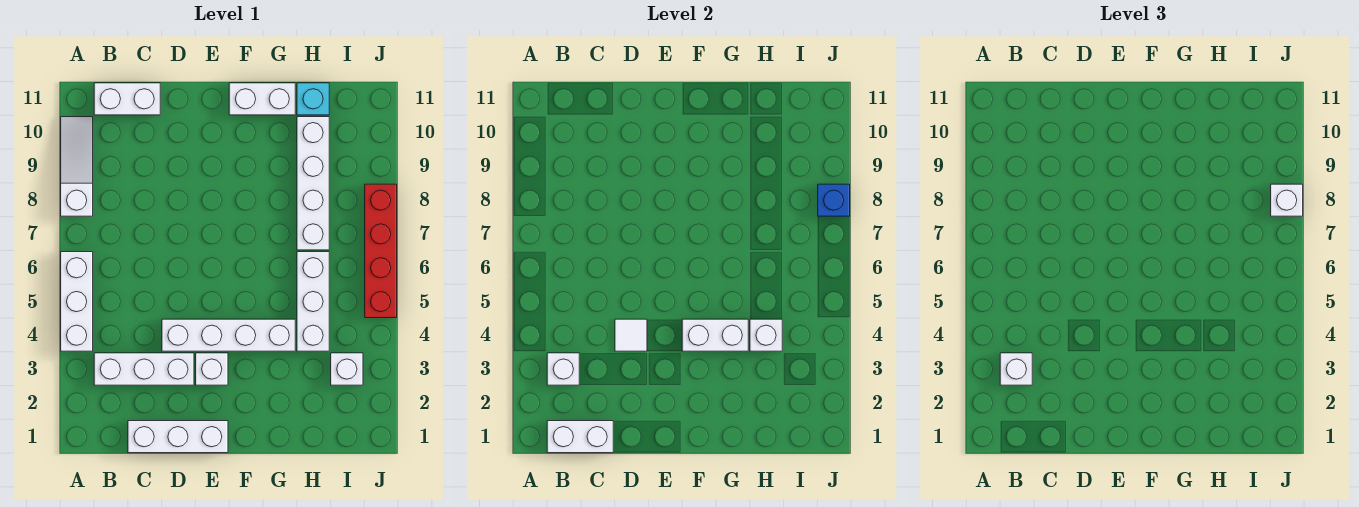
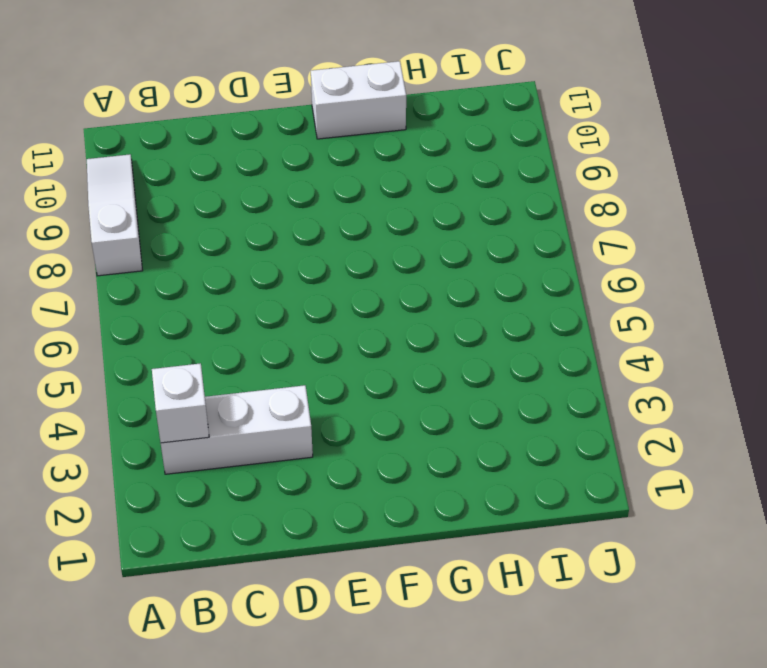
none -> white 1x3 brick [61,252,93,351]
none -> white 1x2 brick [94,83,160,115]
none -> white 1x3 brick [128,421,228,453]

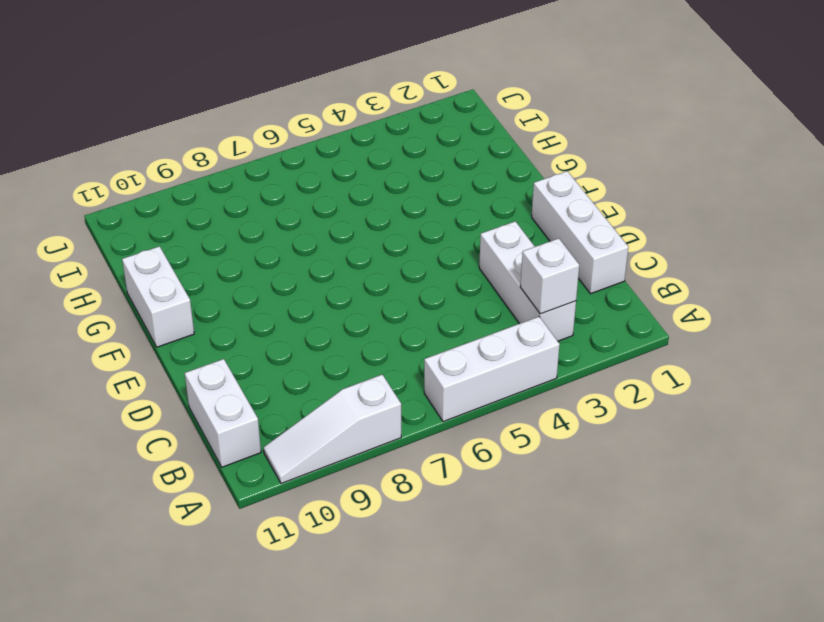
none -> white 1x4 brick [162,319,295,351]
none -> white 1x1 brick [196,353,228,385]
none -> white 1x3 brick [297,252,329,351]

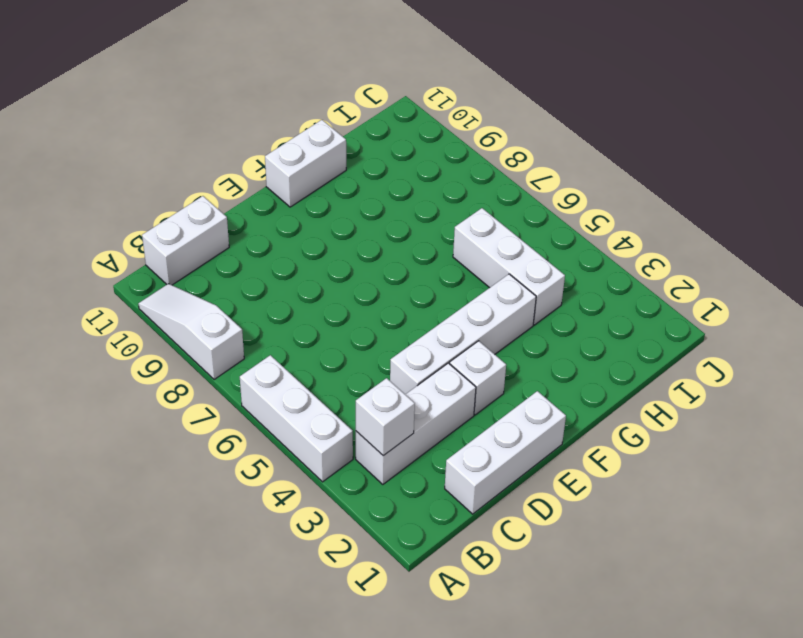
none -> white 1x4 brick [297,117,329,250]
none -> cyan 1x1 brick [297,83,329,115]
none -> white 1x1 brick [331,353,363,385]

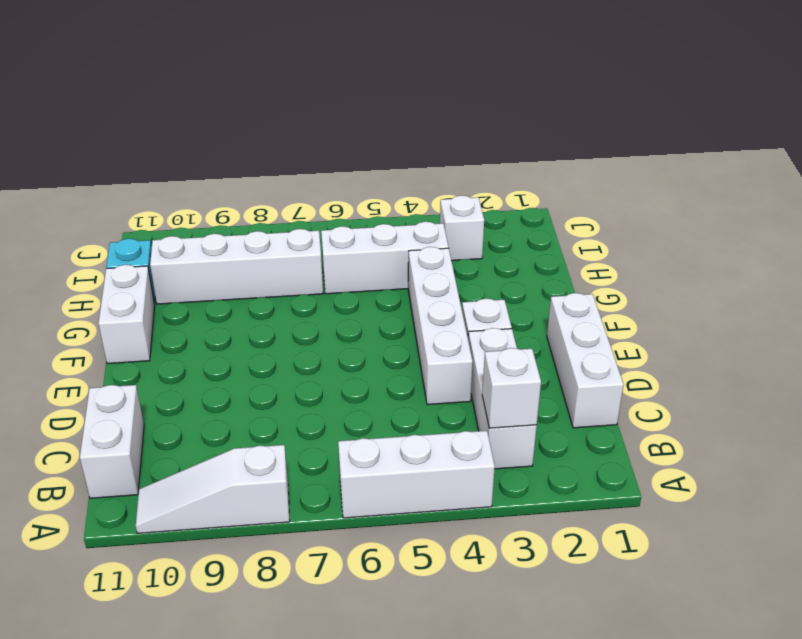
none -> red 1x4 brick [365,184,397,318]
none -> white 1x2 brick [547,421,613,453]
none -> white 1x1 tile [615,319,647,351]

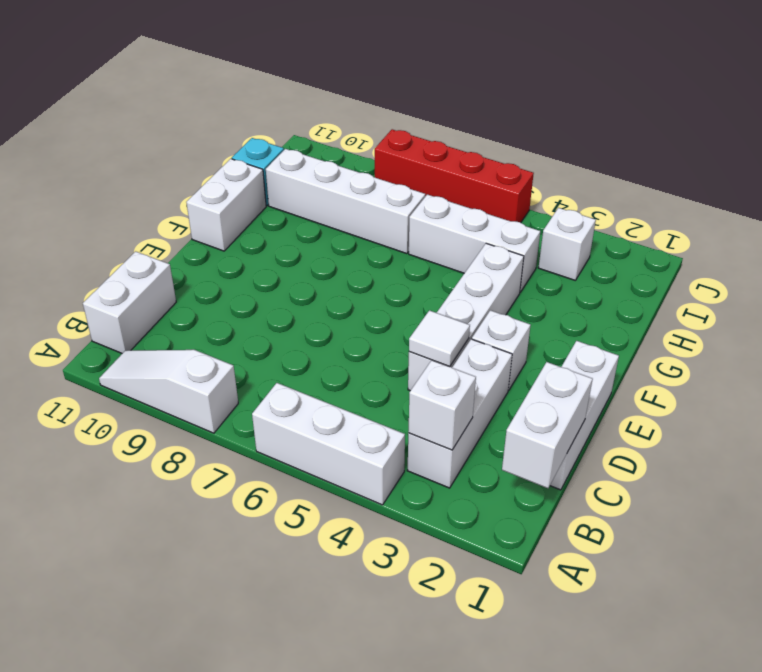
none -> white 1x2 brick [682,319,748,351]
none -> white 1x1 brick [750,319,782,351]
none -> blue 1x1 brick [818,184,850,216]

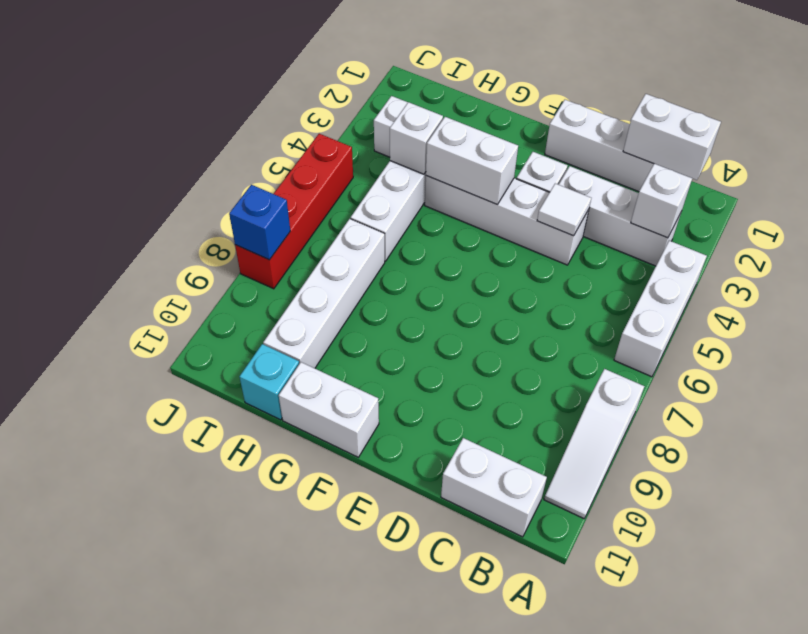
none -> white 1x1 brick [1000,353,1032,385]
none -> white 1x1 brick [1271,184,1303,216]

